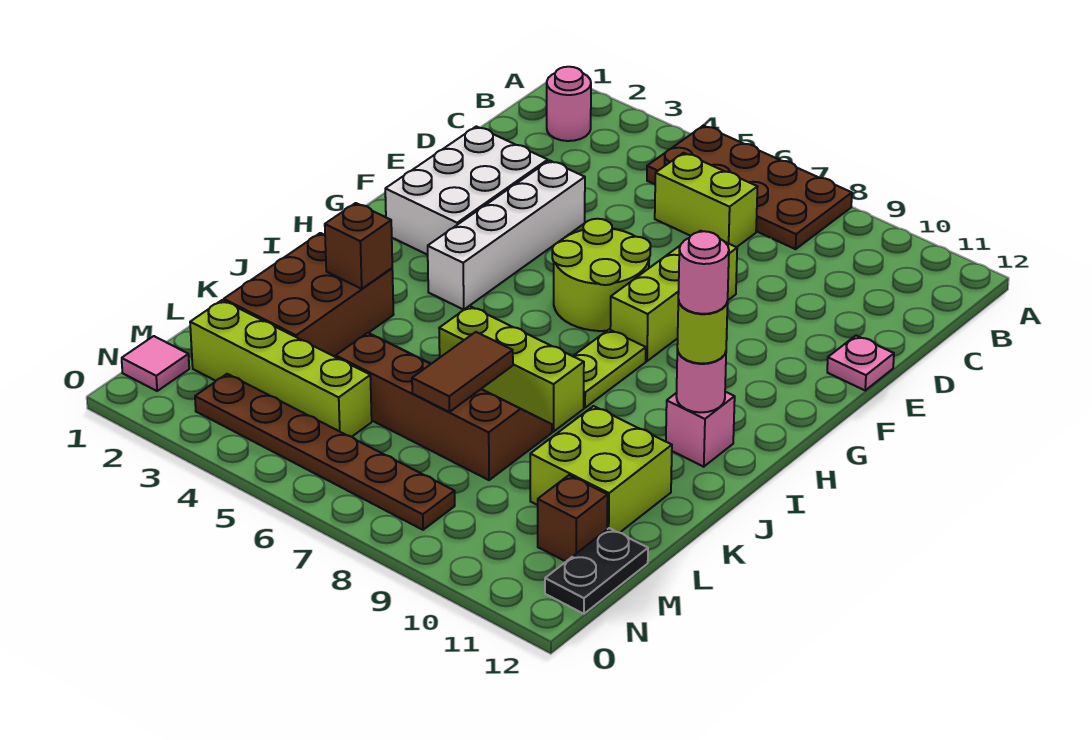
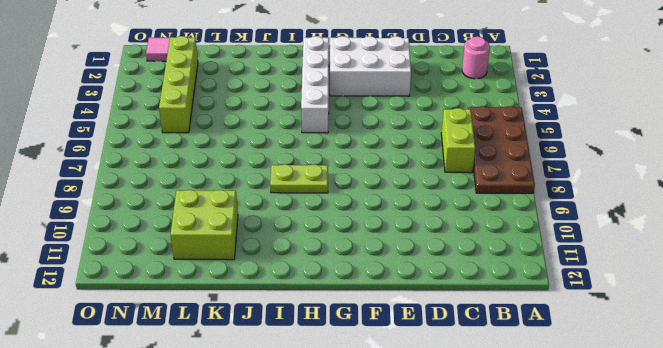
white 1x4 brick [301,36,329,133] -> white 1x4 brick turned to [428,160,585,310]
none -> lime 1x3 brick [610,231,737,361]
none -> pink 1x1 plate [827,336,894,390]
none -> lime 2x2 round brick [552,219,651,331]

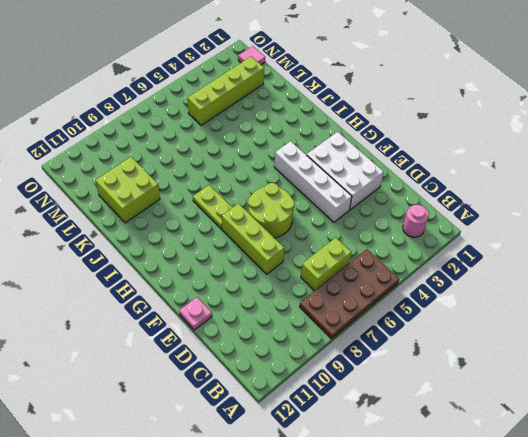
none -> pink 1x1 brick [666,392,735,467]
none -> brown 2x3 brick [224,233,394,357]
none -> lime 1x3 brick [439,306,584,432]

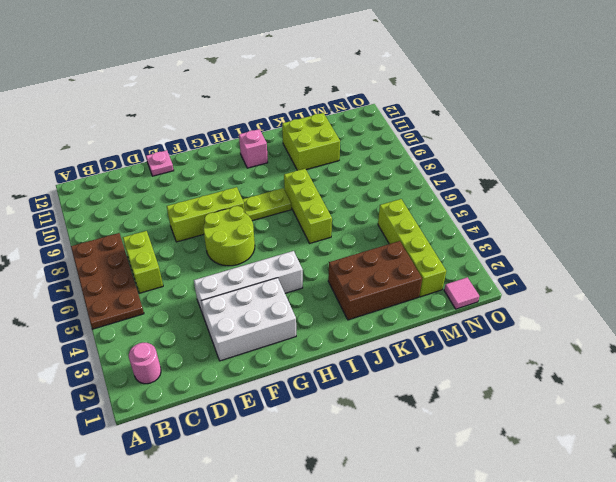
none -> brown 2x4 slope [336,333,552,480]
none -> brown 1x1 brick [538,475,608,561]
none -> black 1x2 plate [545,528,648,614]

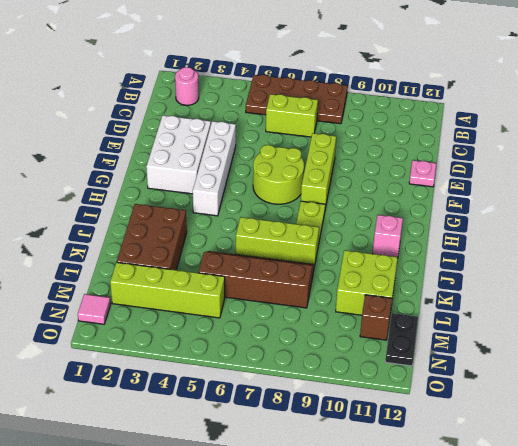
none -> brown 1x6 plate [195,374,455,530]
none -> pink 1x1 round brick [676,349,726,412]
none -> brown 1x1 brick [325,203,392,289]

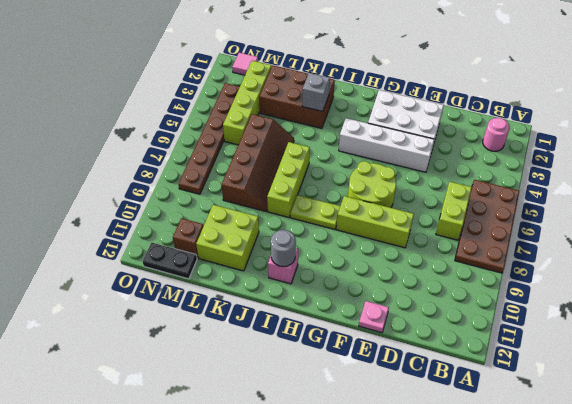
grey 1x1 round brick [271,230,296,267] -> pink 1x1 round brick [676,349,726,412]
grey 1x1 brick [302,73,330,111] -> brown 1x1 brick [325,203,392,289]
none -> brown 1x2 tile [412,332,513,412]
none -> lime 1x1 round brick [677,300,728,364]
none -> pink 1x1 round brick [678,231,729,314]

